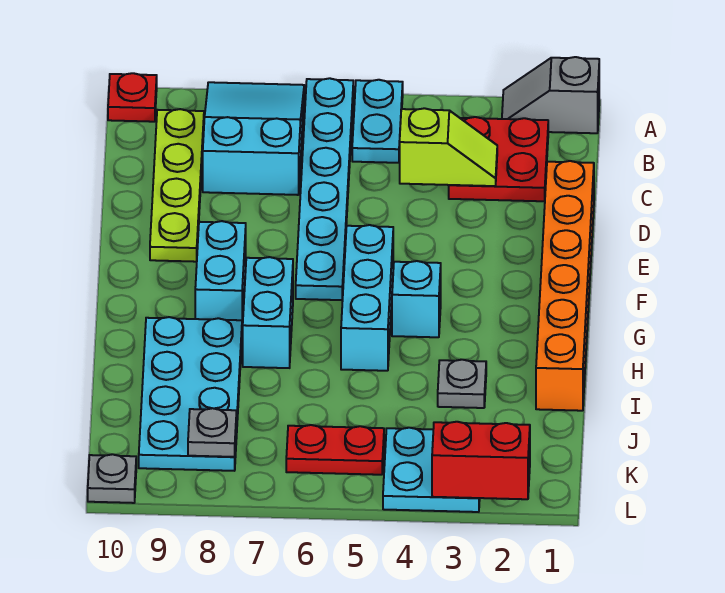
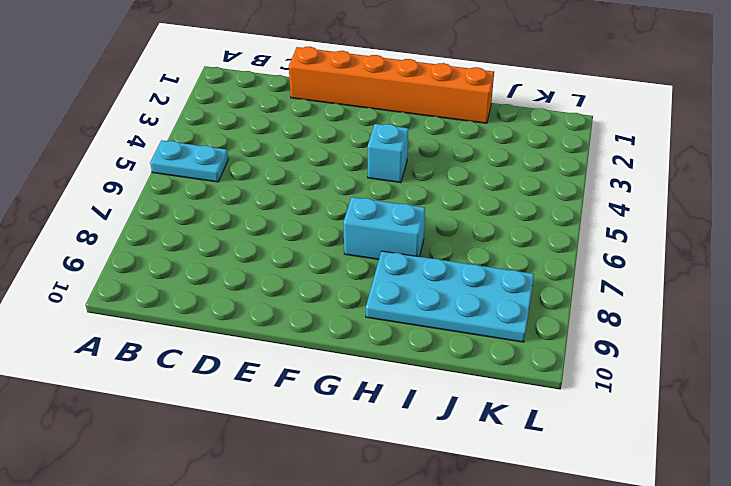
none -> grey 1x2 slope [502,57,599,133]
none -> cyan 1x6 plate [296,78,353,300]
none -> cyan 2x3 slope [203,82,304,195]

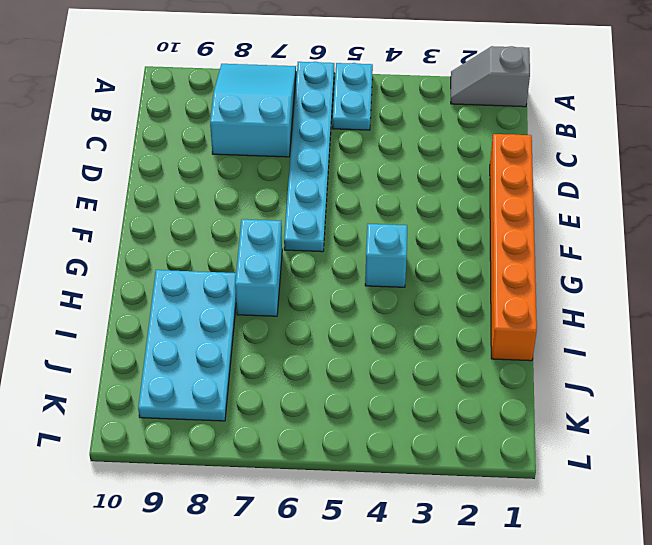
none -> red 1x1 plate [108,73,157,122]
none -> red 2x2 plate [449,117,548,201]
none -> lime 1x4 plate [150,109,204,262]

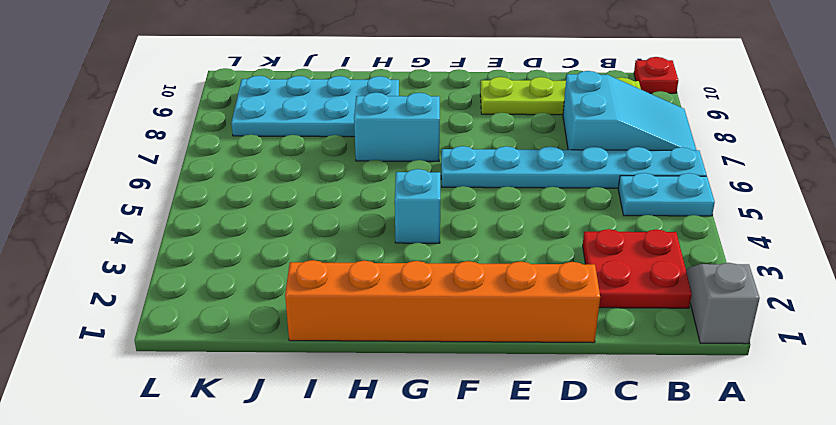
none -> cyan 1x3 brick [341,225,393,371]
none -> cyan 1x2 brick [195,221,246,326]
none -> grey 1x1 plate [438,360,486,408]

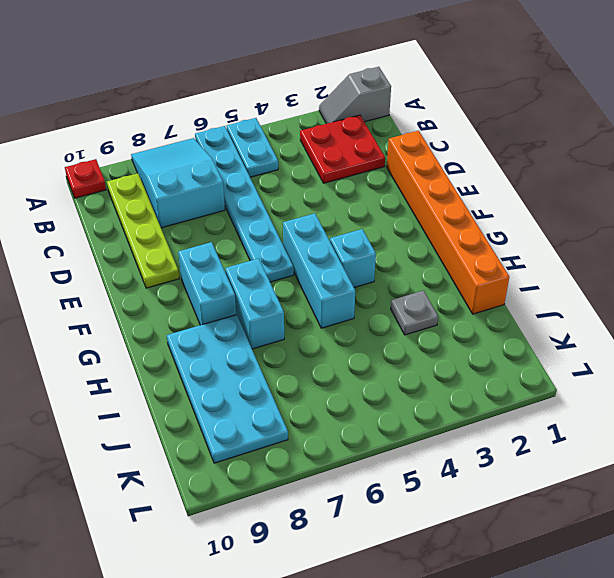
none -> cyan 2x2 plate [383,428,480,512]
none -> red 1x2 plate [286,425,384,475]
none -> grey 1x1 plate [88,454,136,503]

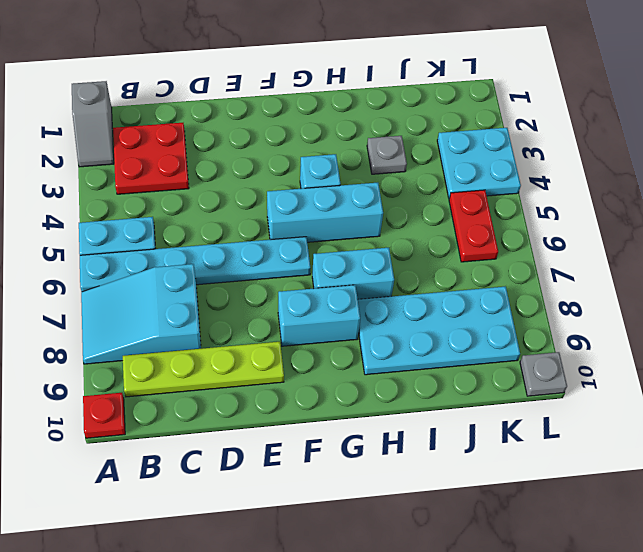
none -> orange 1x6 brick [536,161,594,411]
none -> lime 1x2 slope [400,108,497,186]
none -> grey 1x1 plate [188,408,237,457]

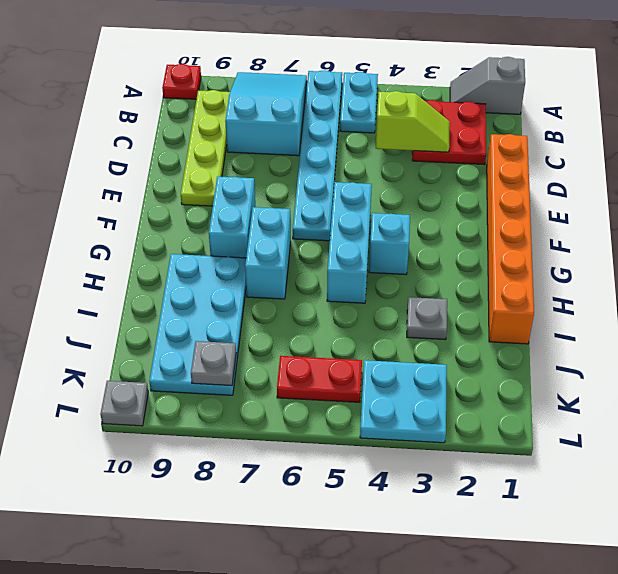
none -> red 1x2 brick [432,422,530,499]

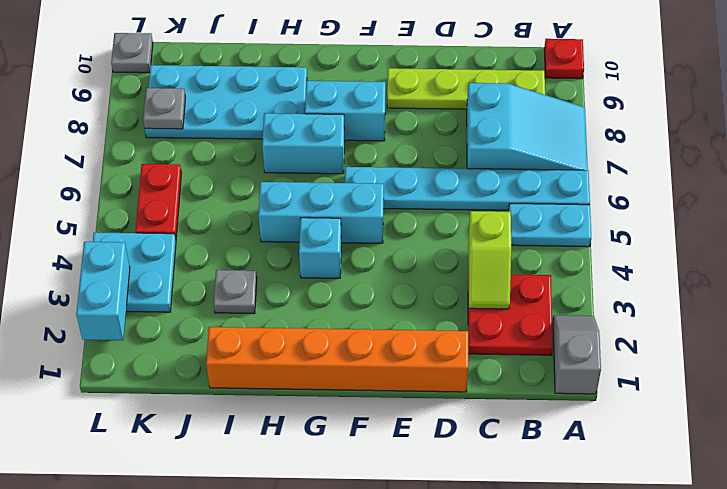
cyan 1x2 brick [76,242,130,340] -> red 1x2 brick [432,422,530,499]

